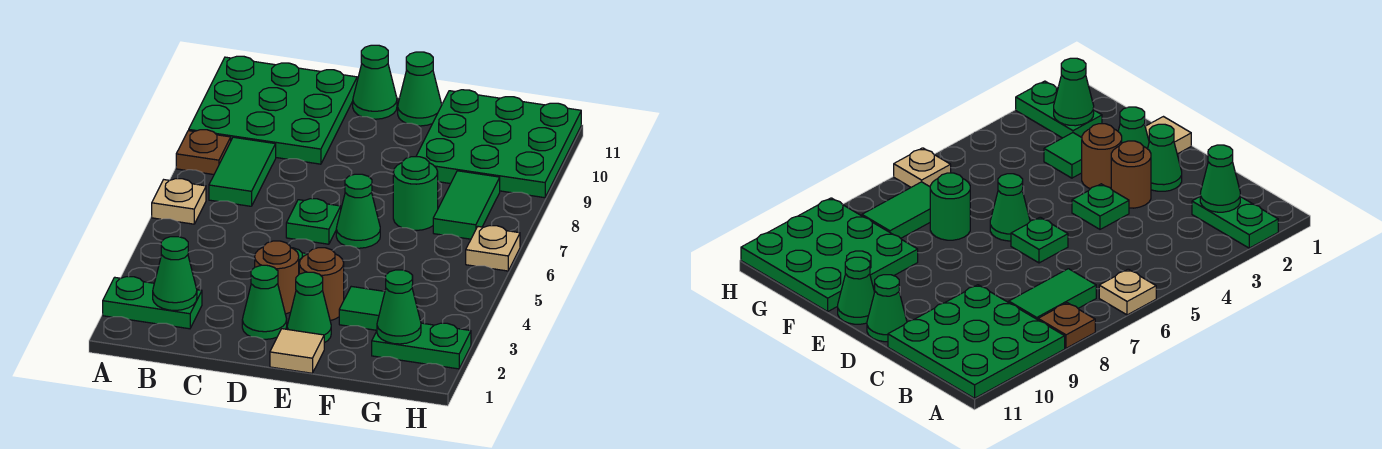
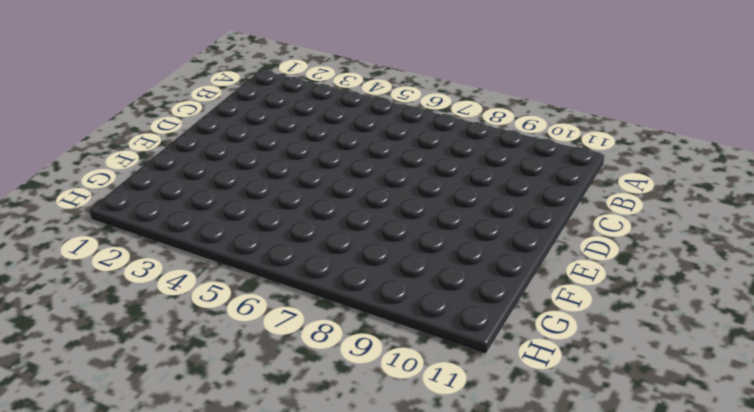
none -> green 1x2 plate [103,277,202,329]
none -> tan 1x1 plate [152,179,206,224]
none -> brown 1x1 plate [176,130,231,175]

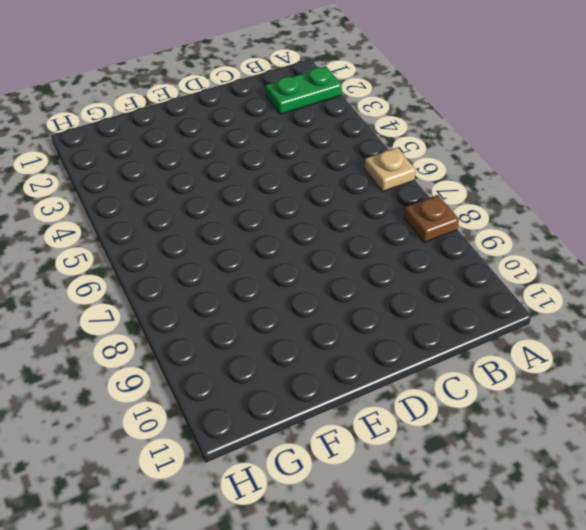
none -> green 3x3 plate [189,56,357,164]
none -> green 1x2 tile [209,137,276,206]
none -> green 1x1 cone [242,265,287,339]

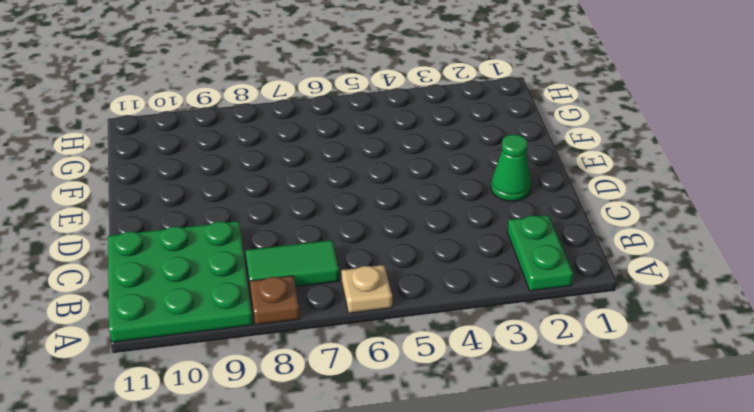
none -> brown 1x1 round brick [255,241,299,314]
none -> green 1x1 plate [1072,184,1129,229]
none -> green 1x1 plate [286,199,341,244]

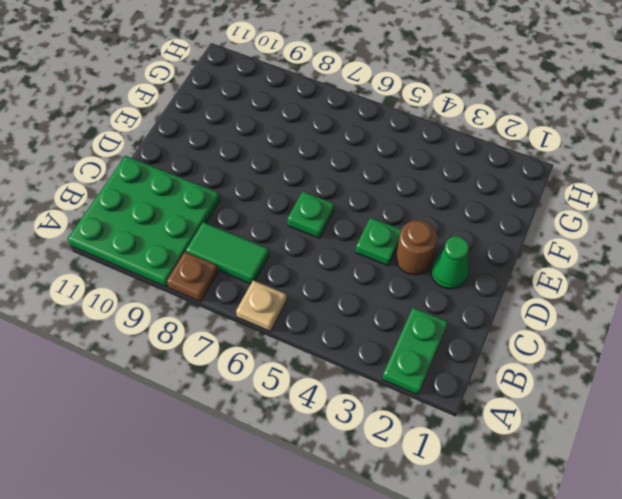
none -> green 1x1 cone [353,45,397,119]
none -> tan 1x1 tile [270,329,324,373]
none -> green 1x1 cone [287,272,331,343]

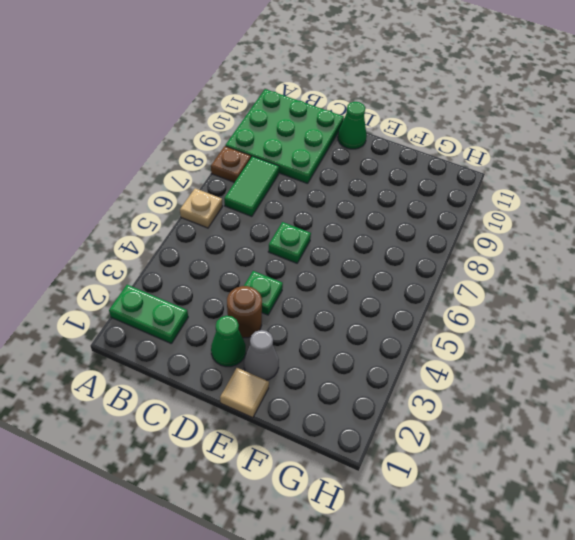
grey 1x1 cone [244,330,279,380] -> green 1x1 cone [287,272,331,343]
none -> brown 1x1 round brick [299,248,344,321]
none -> green 1x1 cone [336,174,380,248]
none -> green 1x1 cone [398,52,442,126]

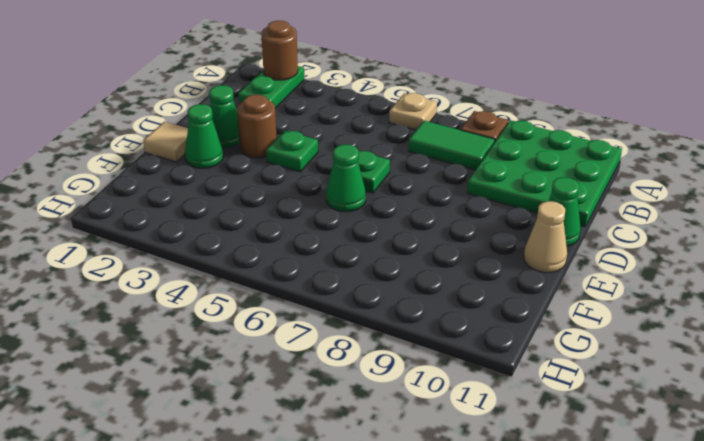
brown 1x1 round brick [261,21,298,80] -> brown 1x1 round brick moved to [299,248,344,321]
tan 1x1 cone [524,201,567,273] -> green 1x1 cone [398,52,442,126]
none -> green 1x1 tile [339,286,385,330]
none -> green 1x1 round brick [393,157,438,230]
none -> green 3x3 plate [416,90,581,198]

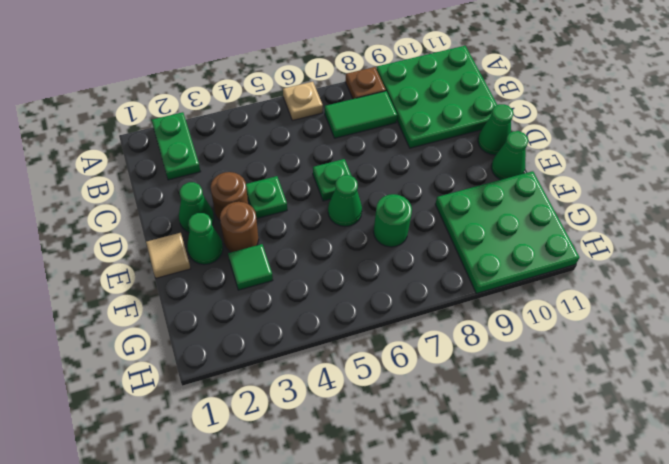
none -> green 1x2 plate [372,323,471,369]
none -> green 1x2 tile [433,171,500,239]
none -> tan 1x1 plate [466,226,520,271]

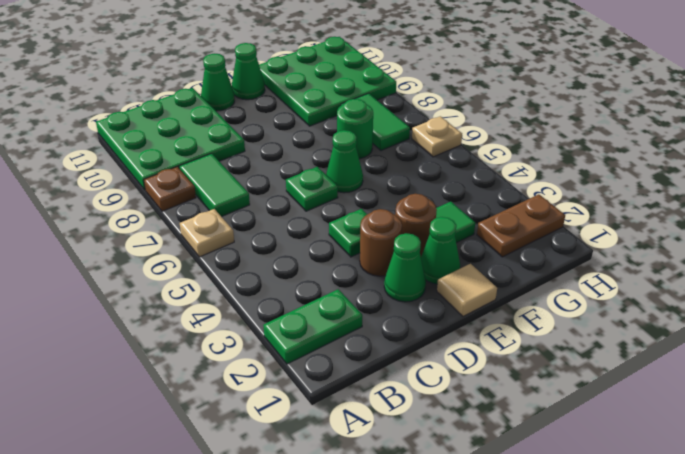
brown 1x2 plate [477,194,565,257] -> green 1x2 plate [372,323,471,369]
none -> green 1x1 cone [153,237,197,310]
none -> green 1x1 cone [377,270,421,344]

